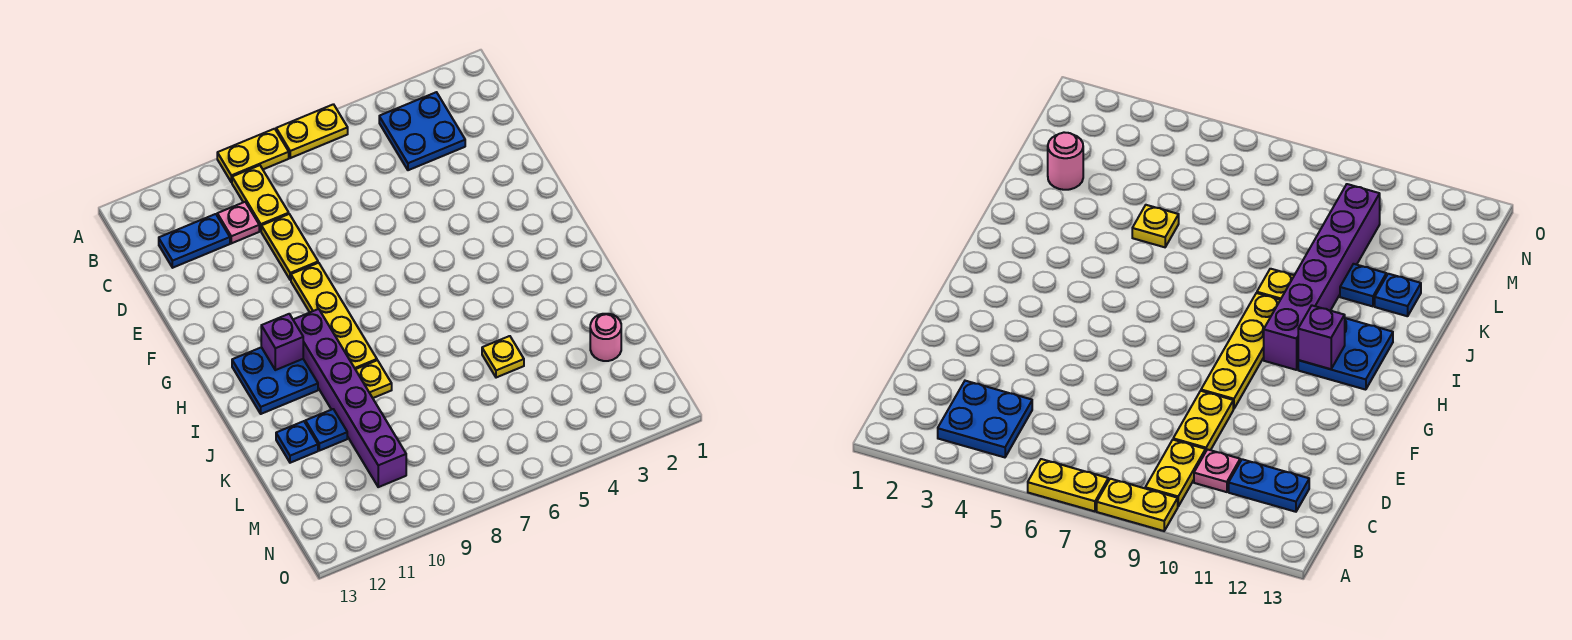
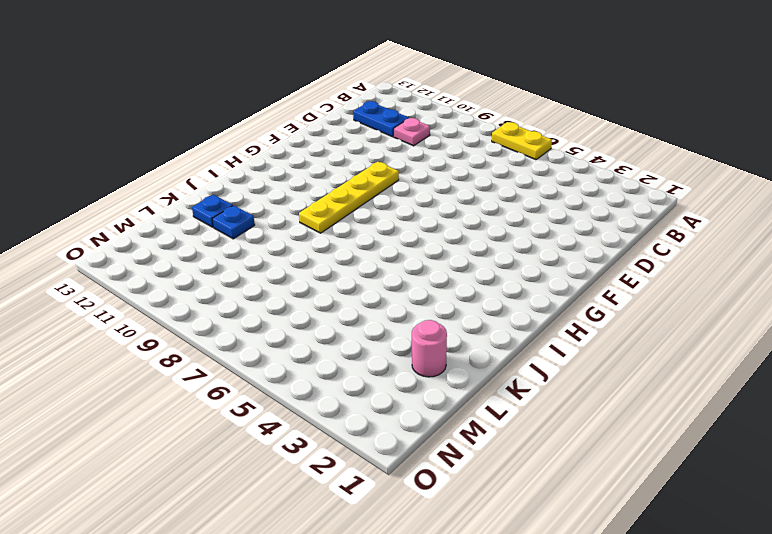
none -> yellow 1x2 plate [217,129,289,182]
none -> blue 2x2 plate [379,92,465,170]
none -> yellow 1x2 plate [232,165,289,231]

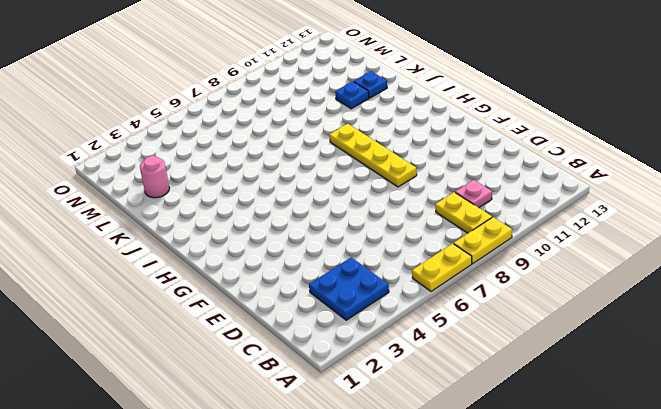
none -> blue 1x2 plate [159,214,230,268]
none -> yellow 1x2 plate [261,214,318,280]
none -> purple 1x6 brick [293,309,406,487]

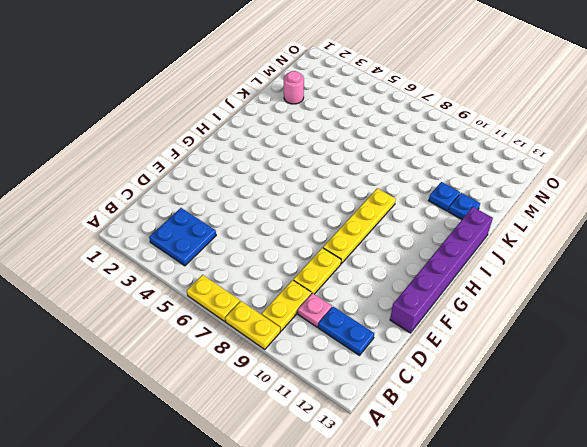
purple 1x6 brick [390,207,493,333] -> purple 1x6 brick moved to [293,309,406,487]
none -> blue 2x2 plate [232,347,318,414]
none -> yellow 1x1 plate [355,360,392,398]
none -> yellow 1x1 plate [482,336,524,378]

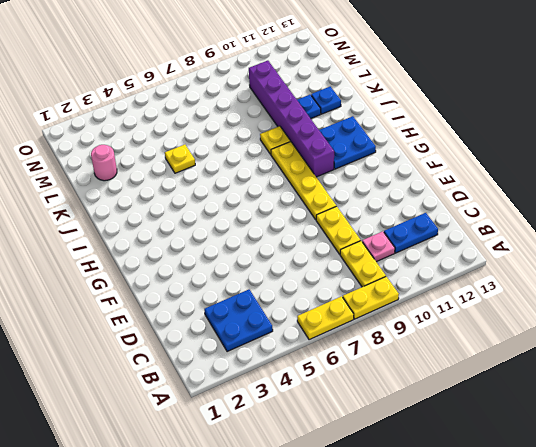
none -> purple 1x1 brick [261,314,303,370]

